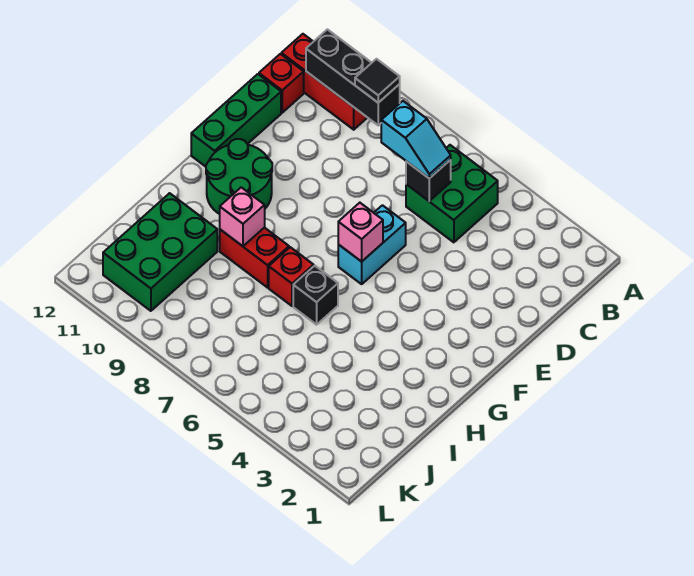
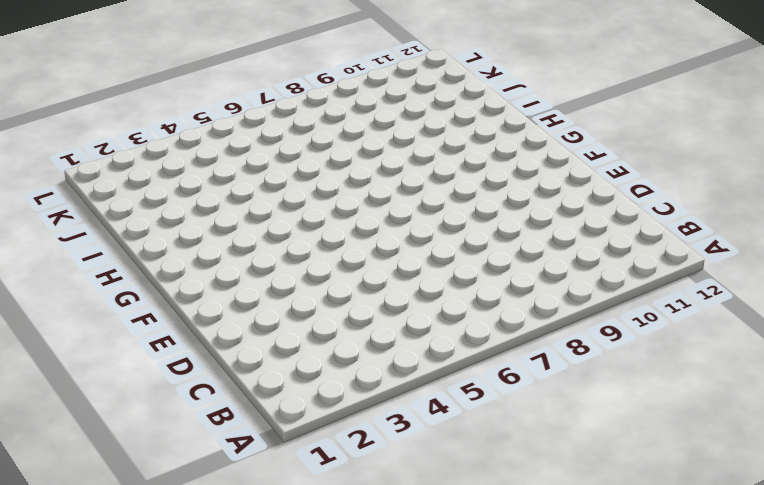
none -> green 2x2 brick [406,145,498,242]
none -> red 1x3 brick [281,34,367,130]
none -> red 1x1 brick [259,54,304,113]

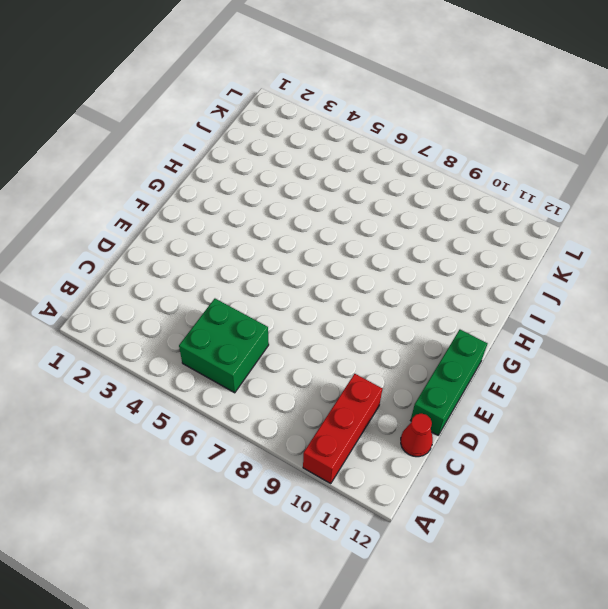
red 1x3 brick [303,374,382,484] -> red 1x3 brick turned to [281,34,367,130]
red 1x1 cone [401,413,433,457] -> red 1x1 brick [259,54,304,113]
none -> cyan 1x2 brick [338,205,406,284]
none -> green 2x2 round brick [206,139,272,214]
none -> black 1x1 brick [293,266,338,325]

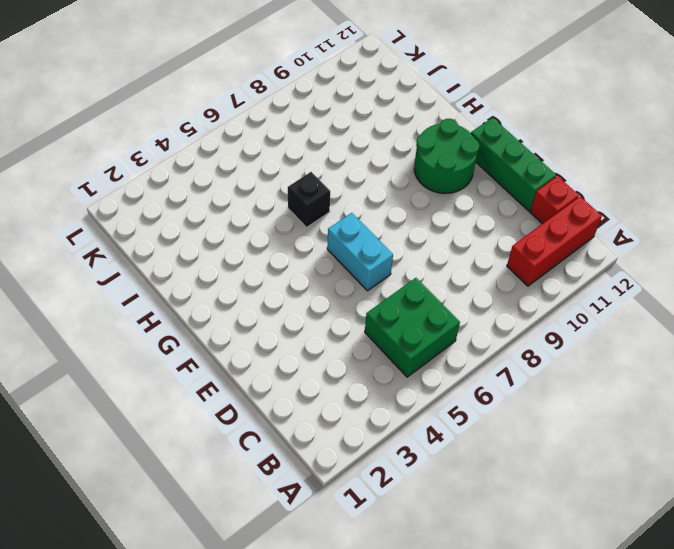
none -> red 1x1 brick [269,247,314,306]
none -> red 1x2 brick [220,228,289,288]
none -> green 2x3 brick [103,193,217,311]

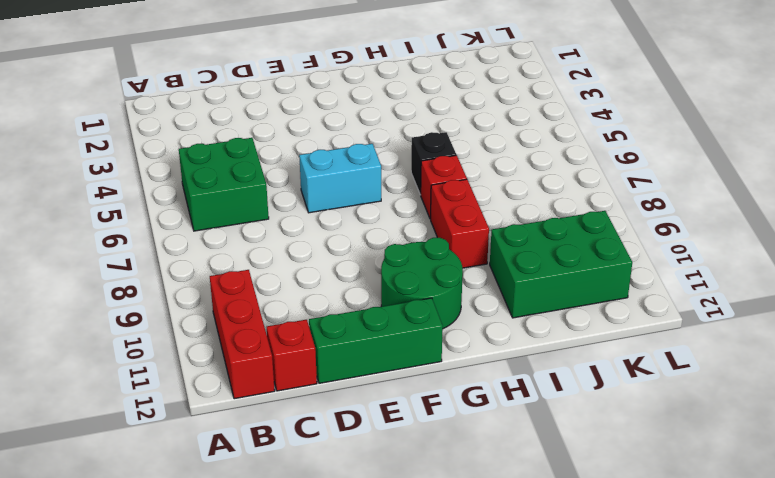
none -> black 1x3 brick [306,29,400,125]
none -> black 1x1 brick [406,160,451,201]
none -> pink 1x1 brick [338,203,383,262]

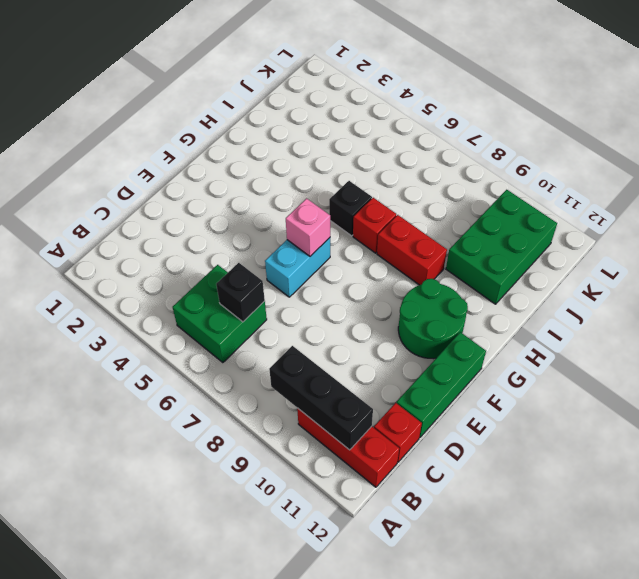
none -> pink 1x1 brick [220,187,265,246]
none -> black 1x1 tile [355,59,400,103]
none -> cyan 1x2 slope [381,101,451,178]

